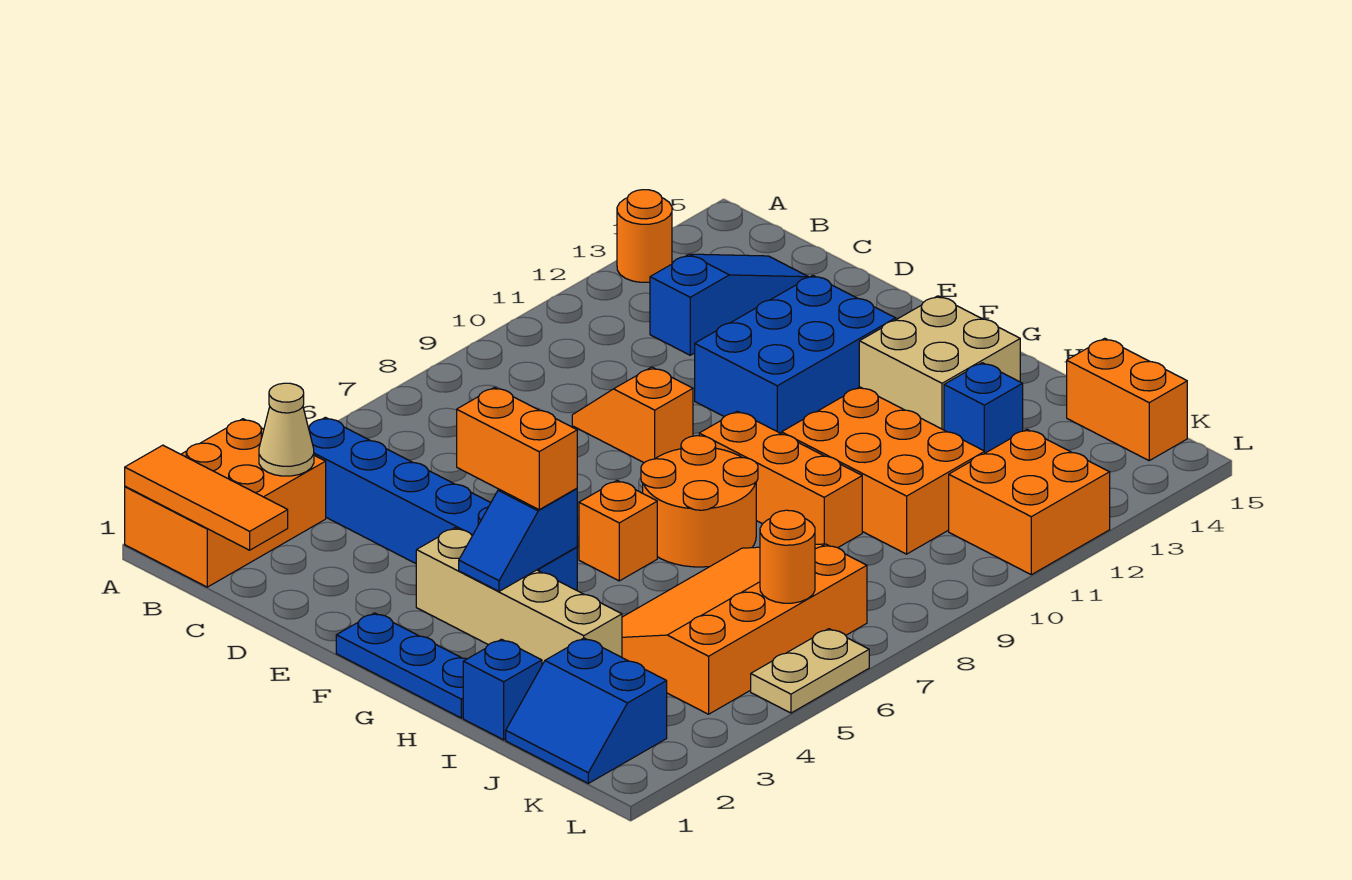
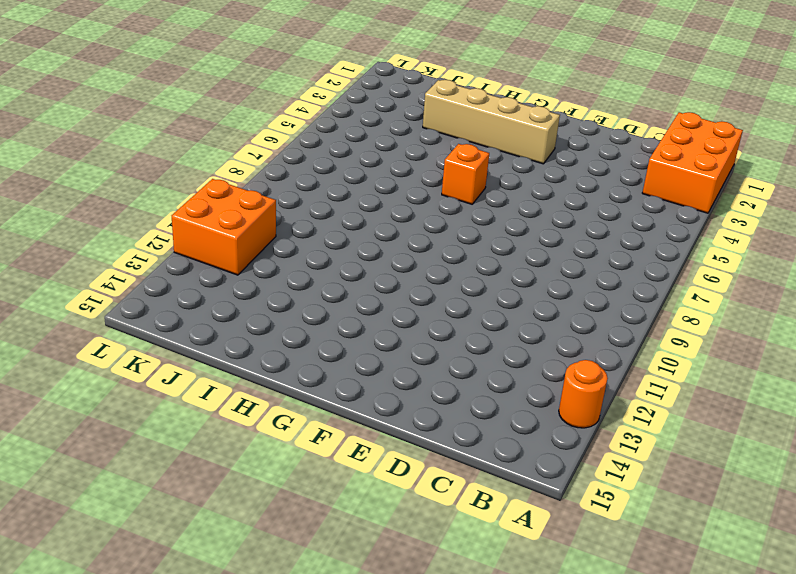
none -> blue 1x6 brick [308,417,577,590]
none -> blue 1x3 slope [650,254,808,355]
none -> orange 1x2 slope [572,367,693,463]

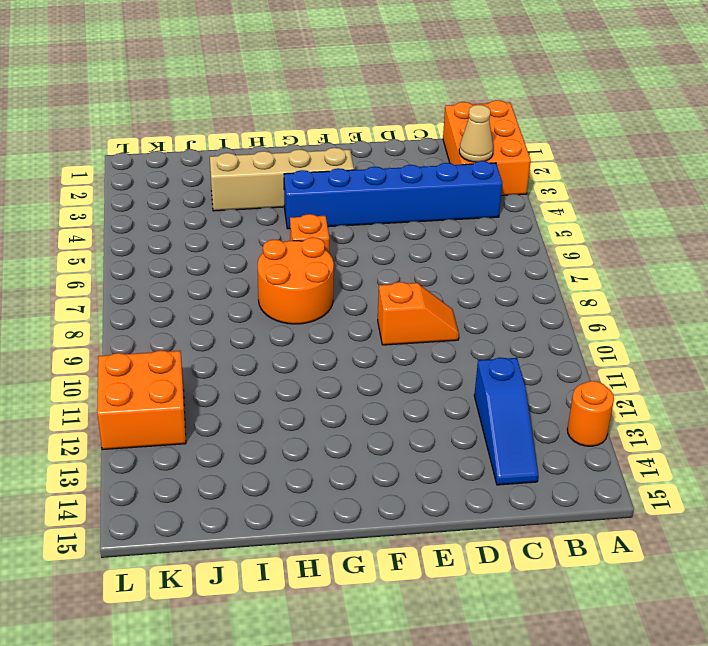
none -> blue 2x3 brick [695,276,896,434]
none -> blue 1x3 plate [336,613,466,718]
none -> orange 1x3 brick [699,411,862,548]

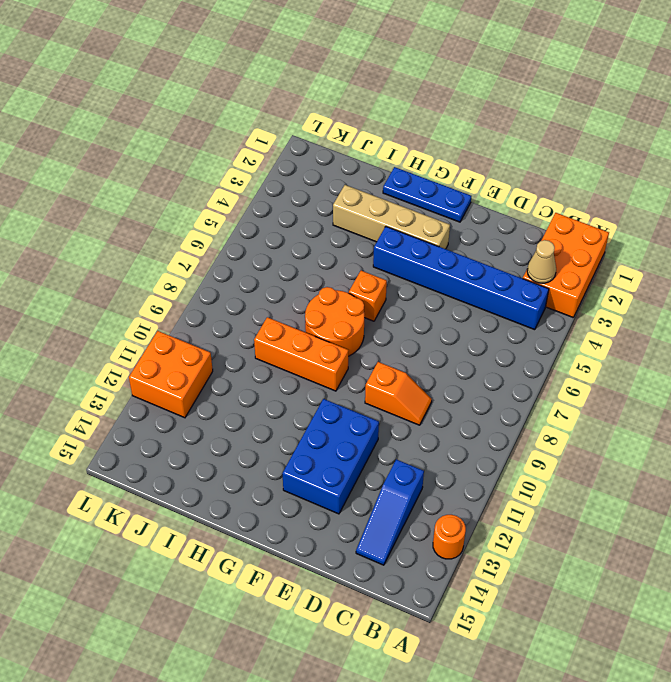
none -> tan 2x2 brick [859,296,1020,430]
none -> orange 2x3 brick [782,387,985,554]
none -> blue 1x1 brick [463,639,542,740]

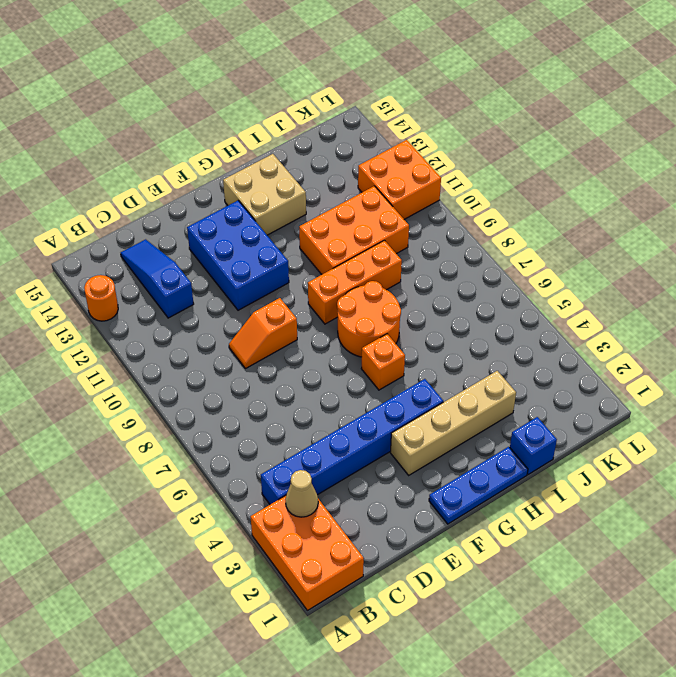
none -> orange 3x4 slope [622,544,867,714]
none -> blue 1x1 brick [944,363,1023,453]
none -> blue 2x2 slope [506,638,667,783]

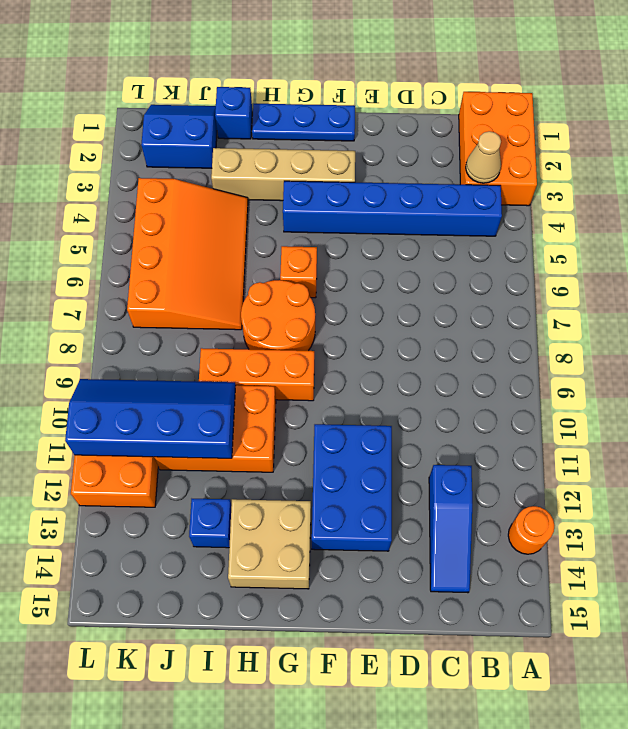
blue 2x4 slope [65,379,236,458] -> none
none -> orange 1x2 slope [572,367,693,463]
none -> orange 1x2 brick [1067,338,1187,461]
none -> tan 1x2 plate [751,629,869,713]

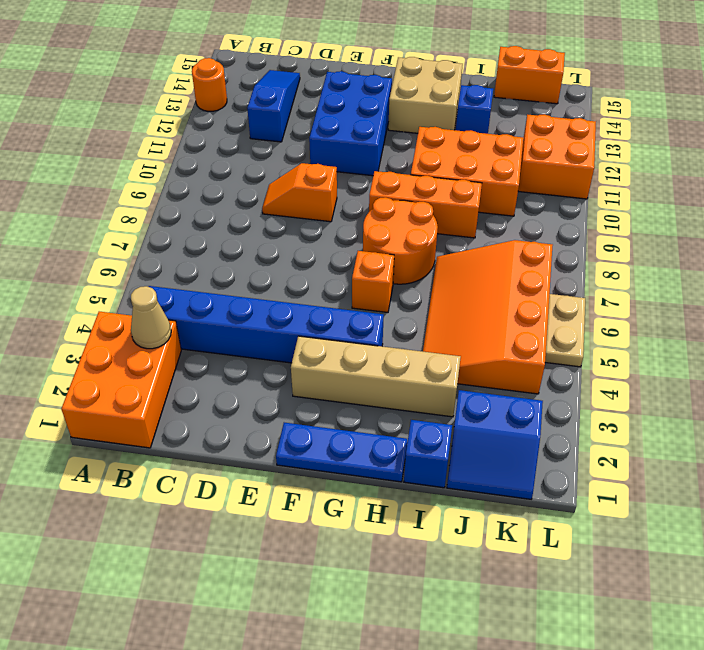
none -> orange 1x3 tile [125,445,288,550]
none -> blue 1x2 slope [459,488,577,591]
none -> orange 1x1 round brick [760,510,815,603]

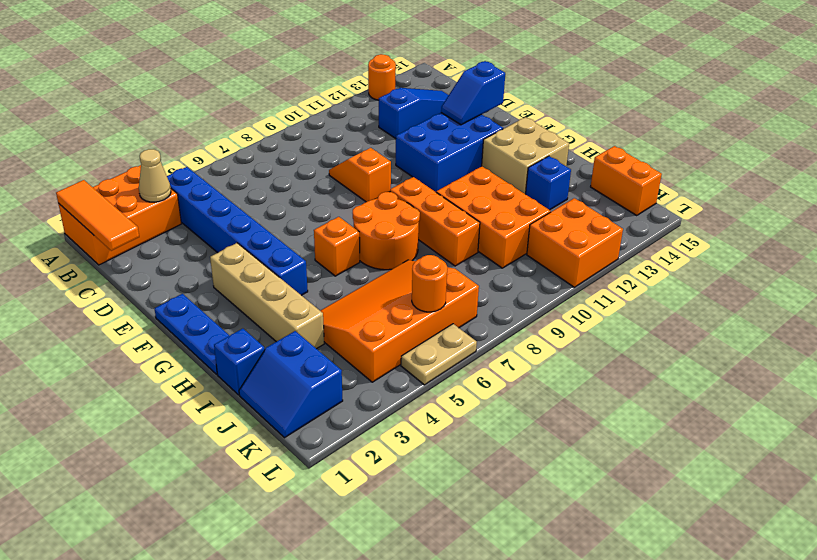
blue 1x2 slope [441,61,505,125] -> blue 1x2 slope moved to [459,488,577,591]
none -> orange 1x2 brick [457,387,577,510]

